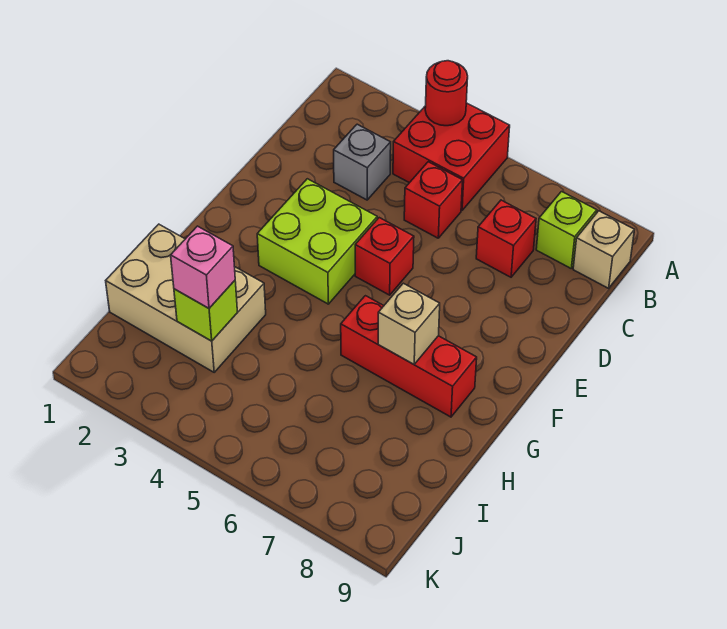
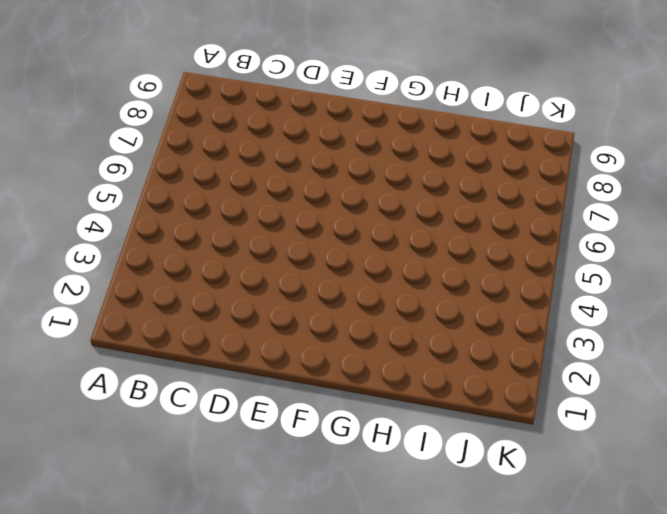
none -> red 2x2 brick [393,103,510,210]
none -> lime 1x1 brick [536,192,597,268]
none -> tan 1x1 brick [573,211,634,288]

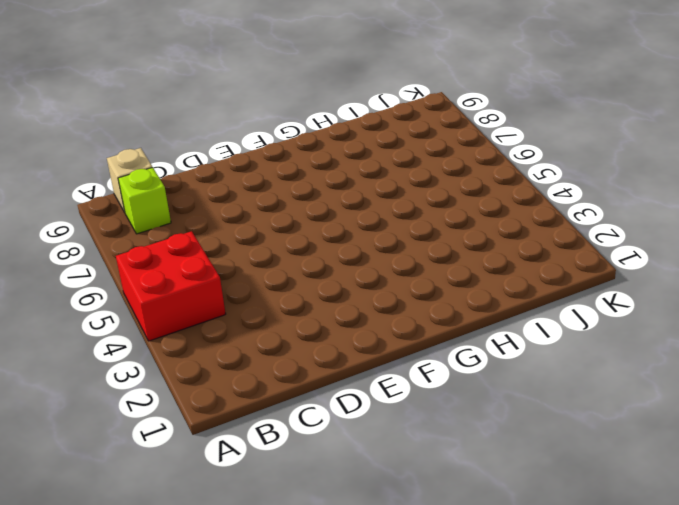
none -> grey 1x1 brick [334,124,391,200]
none -> red 1x1 brick [404,162,463,238]
none -> red 1x1 brick [476,200,536,277]

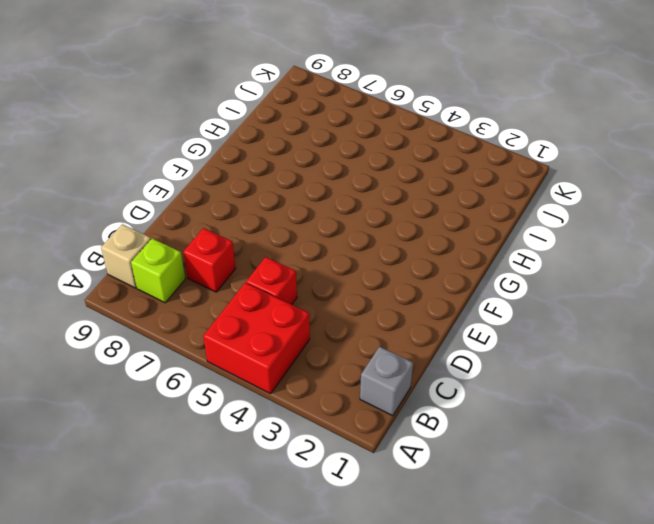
grey 1x1 brick [360,347,413,416] -> grey 1x1 brick moved to [334,124,391,200]
none -> lime 2x2 brick [257,179,377,304]
none -> red 1x1 brick [355,218,414,295]
none -> red 1x3 brick [341,296,477,417]

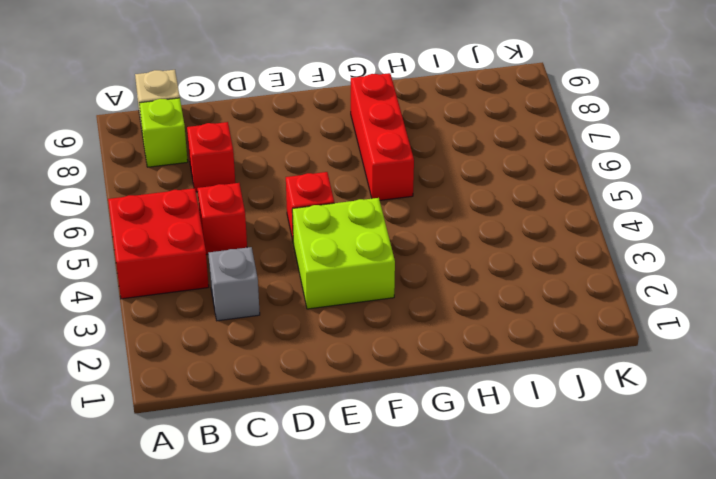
none -> tan 2x3 brick [106,224,266,372]
none -> red 1x1 round brick [425,61,468,126]
none -> tan 1x1 brick [378,283,440,364]

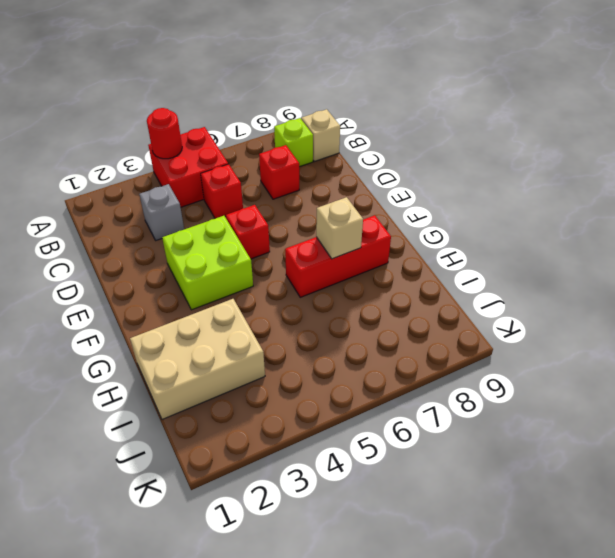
none -> lime 1x1 brick [174,281,237,341]
none -> pink 1x1 brick [171,226,235,308]

